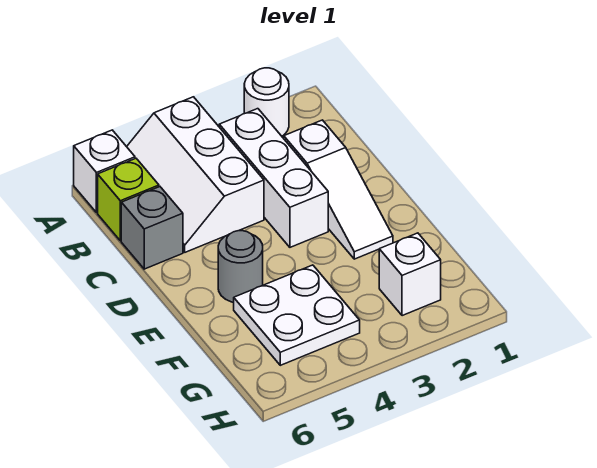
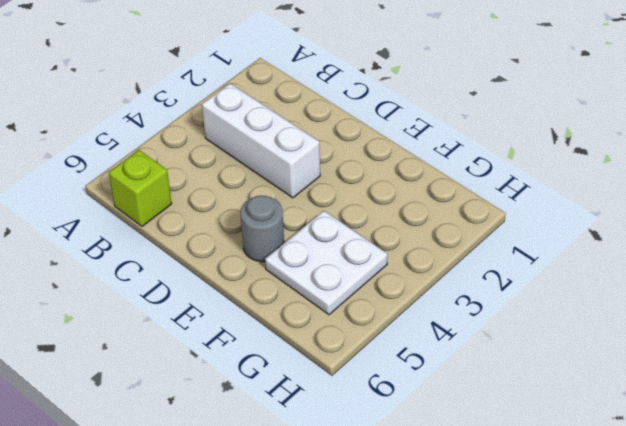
none -> white 1x1 round brick [244,68,289,136]
none -> white 2x3 slope [127,97,264,252]

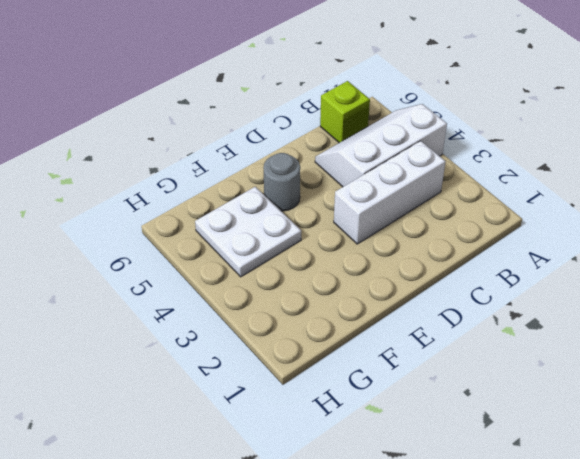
none -> white 1x1 round brick [244,68,289,136]
none -> white 1x1 brick [74,130,135,213]

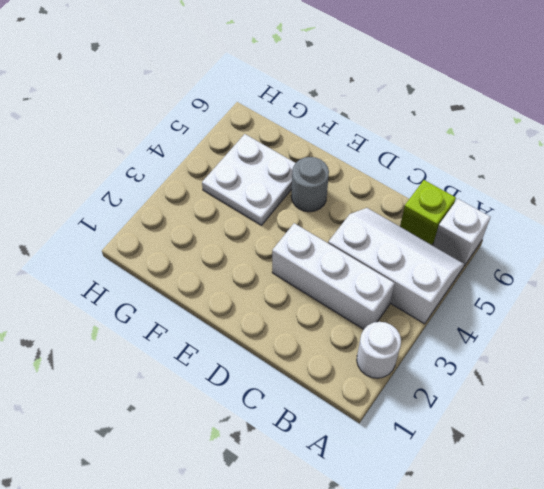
none -> white 1x3 slope [284,120,393,259]
none -> grey 1x1 brick [121,187,183,269]

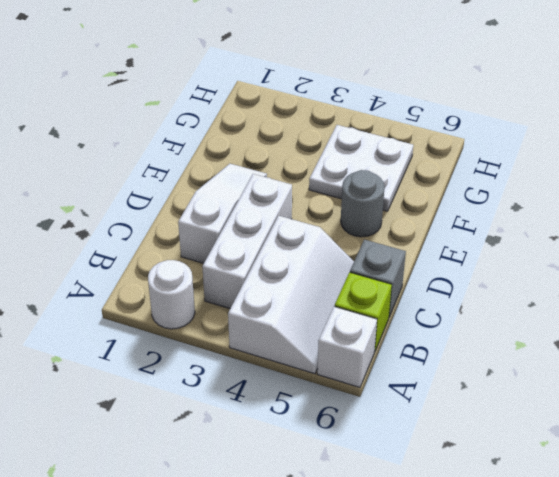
none -> white 1x1 brick [379,233,441,316]

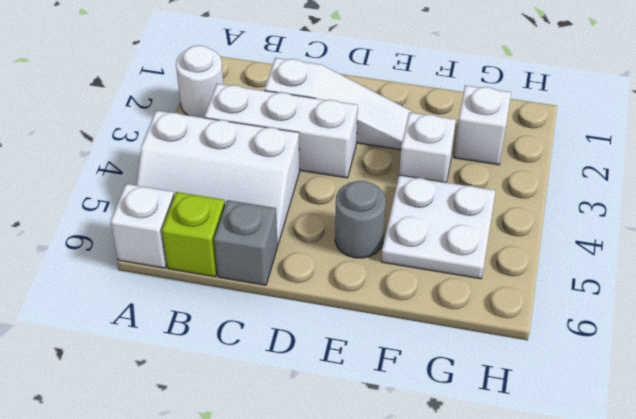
white 1x1 brick [399,112,456,182] -> none

